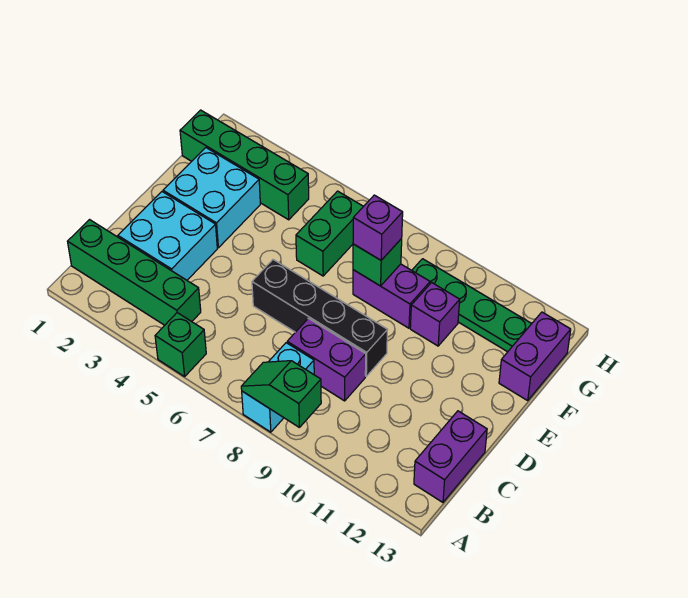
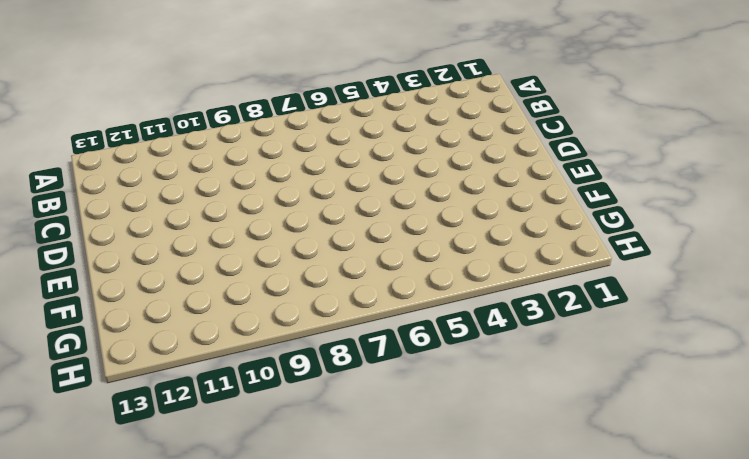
none -> green 1x1 brick [155,313,206,377]
none -> cyan 1x2 brick [242,343,314,432]
none -> green 1x4 brick [68,220,201,325]

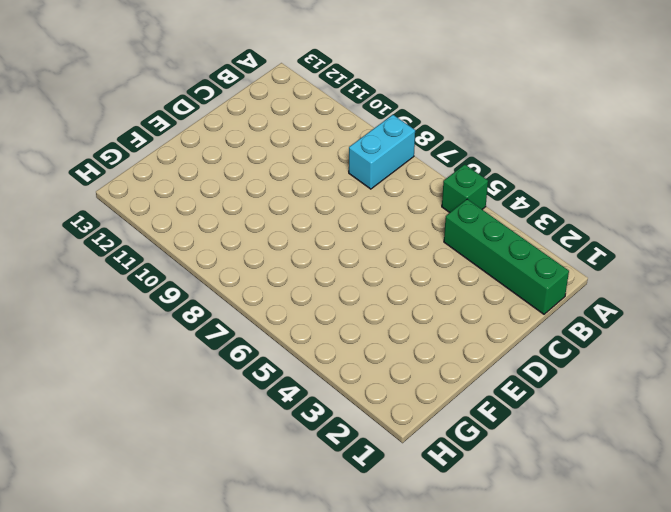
none -> purple 1x2 brick [414,411,487,502]
none -> cyan 2x2 brick [118,192,217,280]
none -> purple 1x2 brick [287,318,366,401]

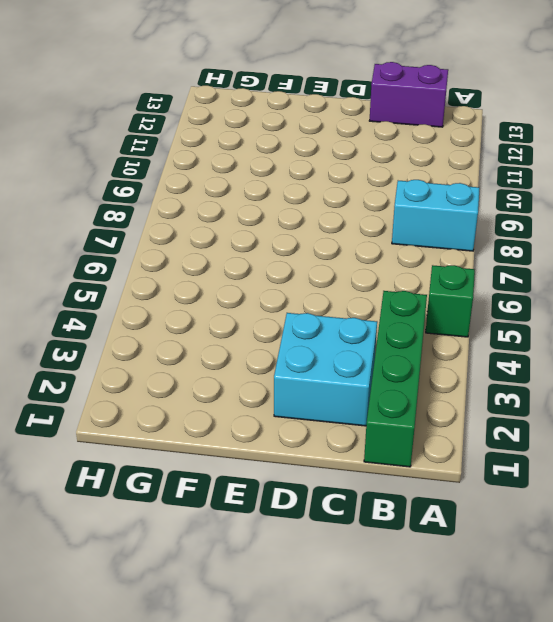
none -> purple 1x2 brick [287,318,366,401]
none -> black 1x4 brick [252,260,387,376]
none -> cyan 2x2 brick [163,148,260,248]

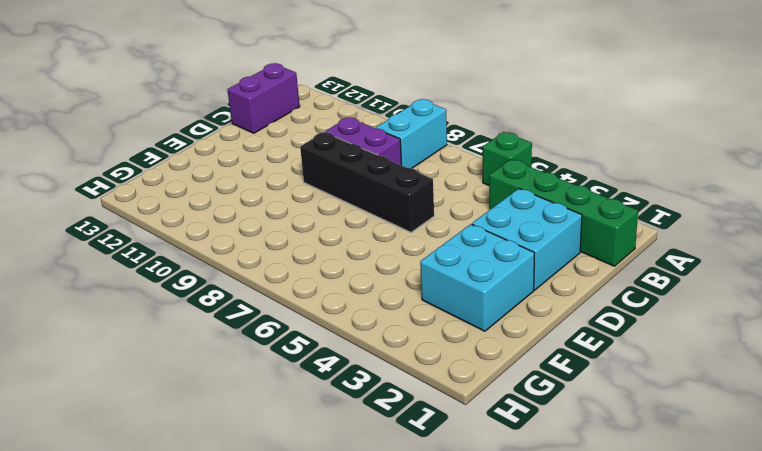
none -> green 1x2 brick [296,191,364,276]
none -> purple 1x2 brick [353,264,430,328]
none -> purple 1x1 brick [410,283,460,346]

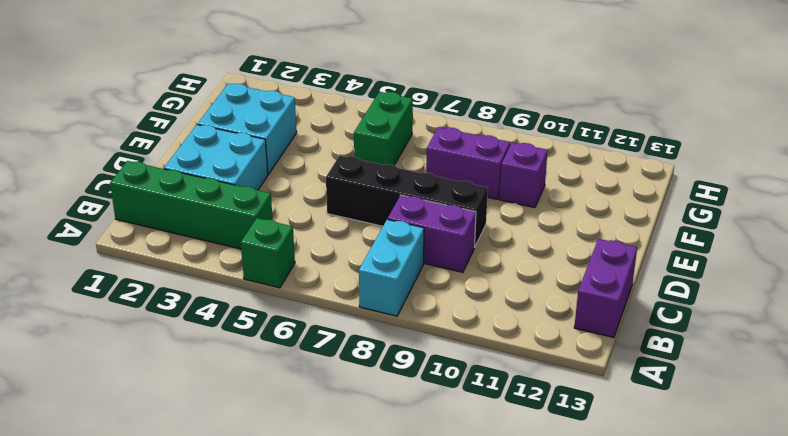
none -> purple 1x2 brick [499,312,571,400]
none -> green 1x4 brick [180,110,309,220]
none -> green 1x4 plate [412,259,532,352]

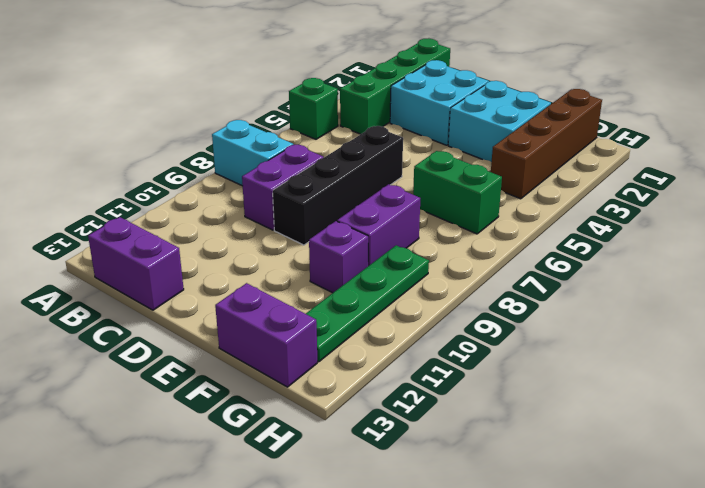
brown 1x4 brick [491,89,602,199] -> green 1x4 brick [180,110,309,220]
none -> green 1x2 slope [241,361,321,428]
none -> green 1x1 brick [353,239,402,286]
none -> purple 1x1 brick [353,195,403,260]

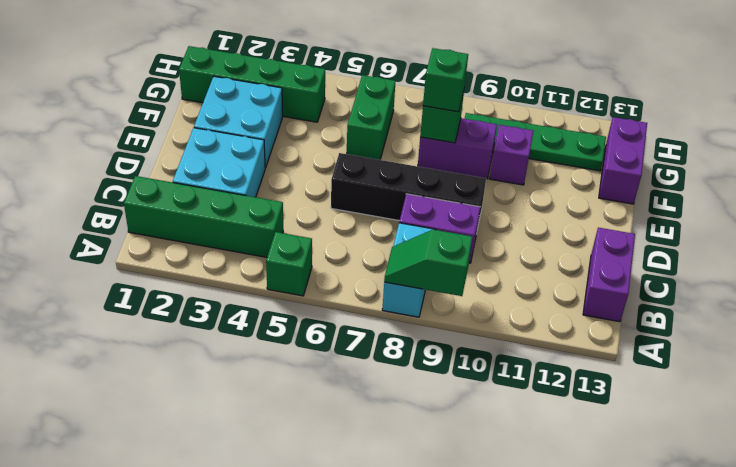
green 1x1 brick [423,48,468,112] -> purple 1x1 brick [353,195,403,260]

